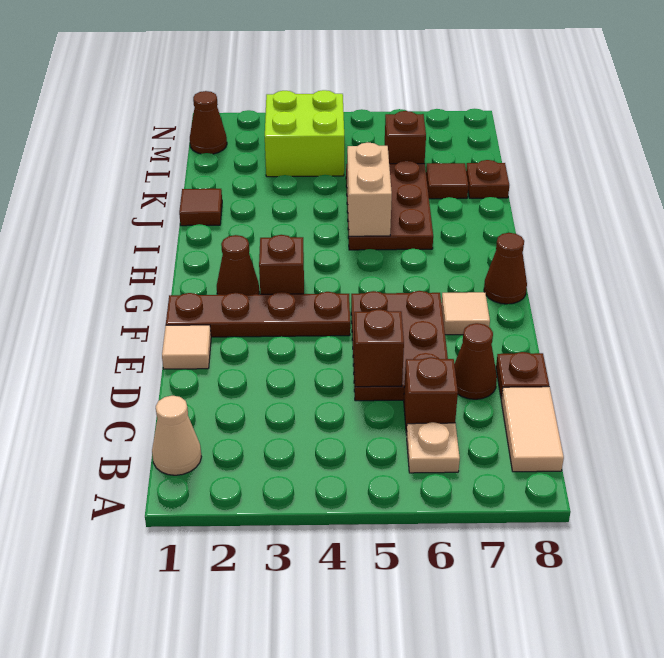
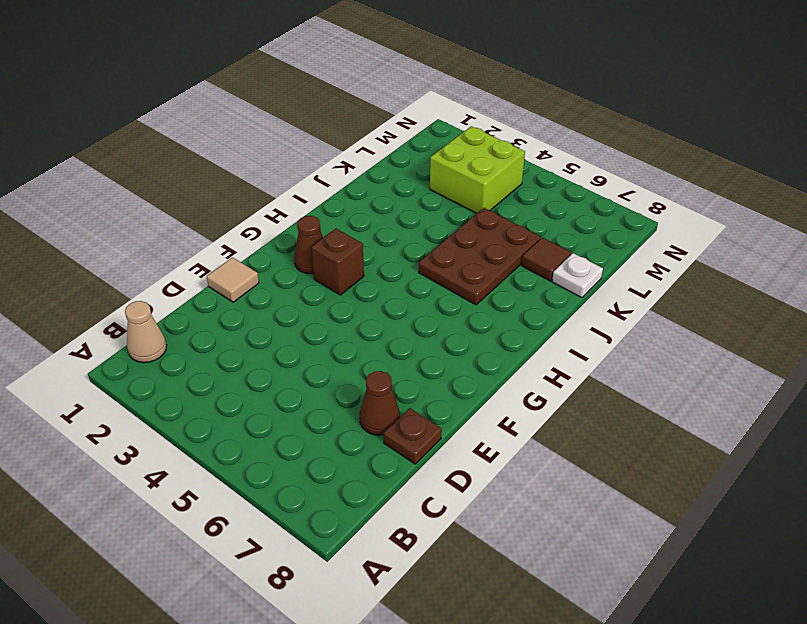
white 1x1 plate [552,253,603,298] -> brown 1x1 plate [466,160,509,198]
none -> tan 1x1 plate [406,422,460,473]
none -> tan 1x2 tile [501,387,564,472]
none -> brown 1x1 brick [404,357,458,435]

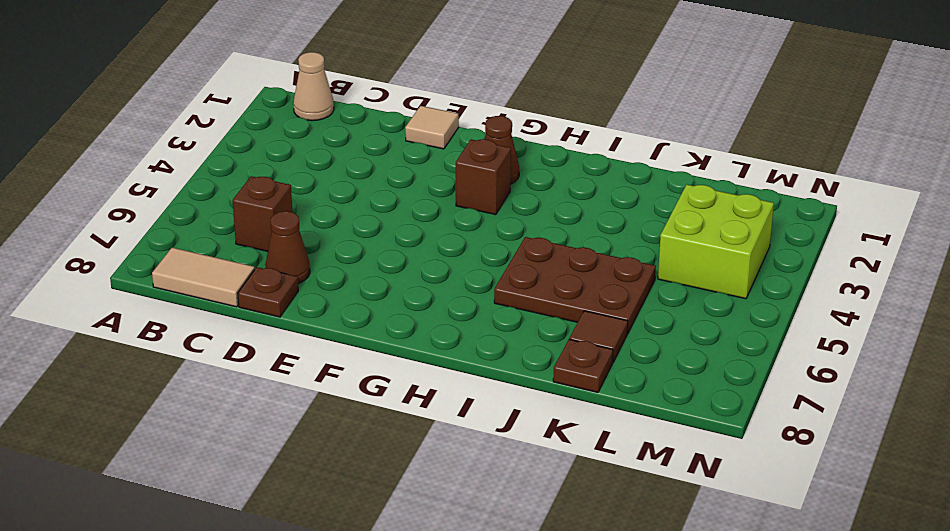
none -> tan 1x1 plate [406,422,460,473]
none -> brown 2x3 plate [351,291,448,401]
none -> brown 1x4 plate [166,292,350,337]

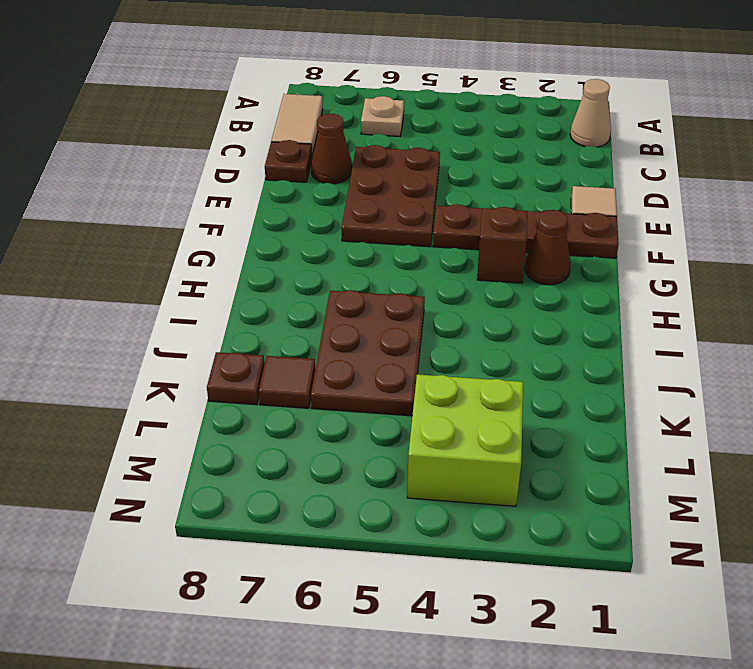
none -> brown 1x1 brick [404,357,458,435]
none -> tan 1x1 tile [441,292,490,335]
none -> brown 1x1 cone [484,233,527,304]

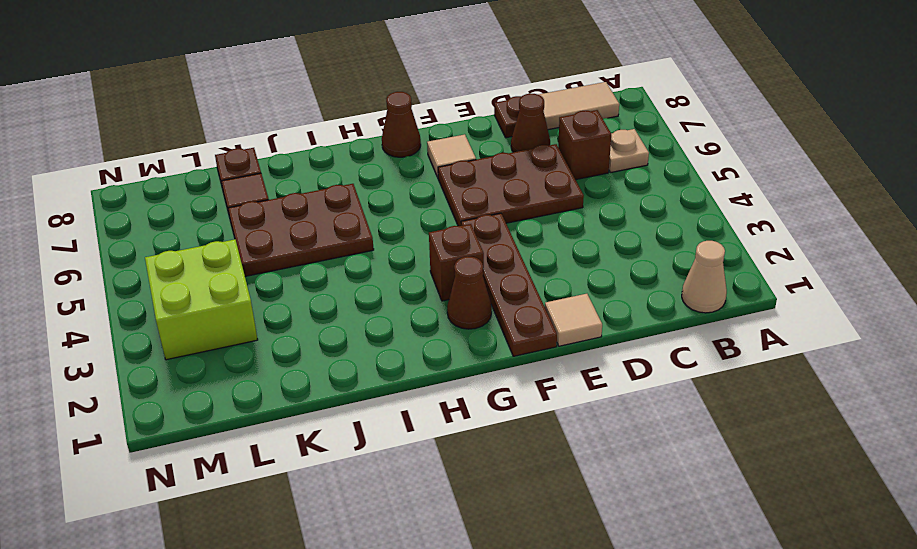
none -> brown 1x1 tile [179,189,222,226]
none -> brown 1x1 brick [385,111,426,164]
none -> brown 1x1 cone [190,91,227,154]

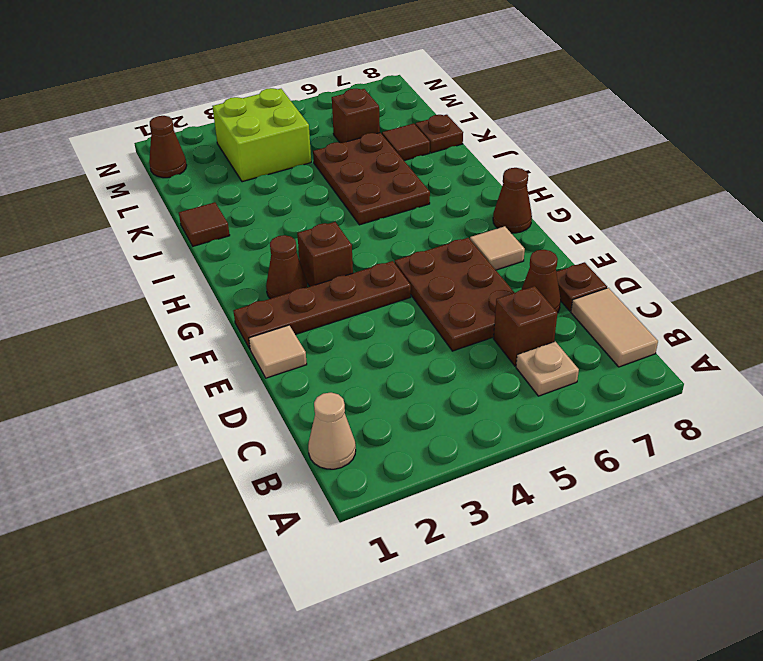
none -> brown 1x1 brick [354,309,404,387]
none -> tan 1x2 brick [347,142,392,236]

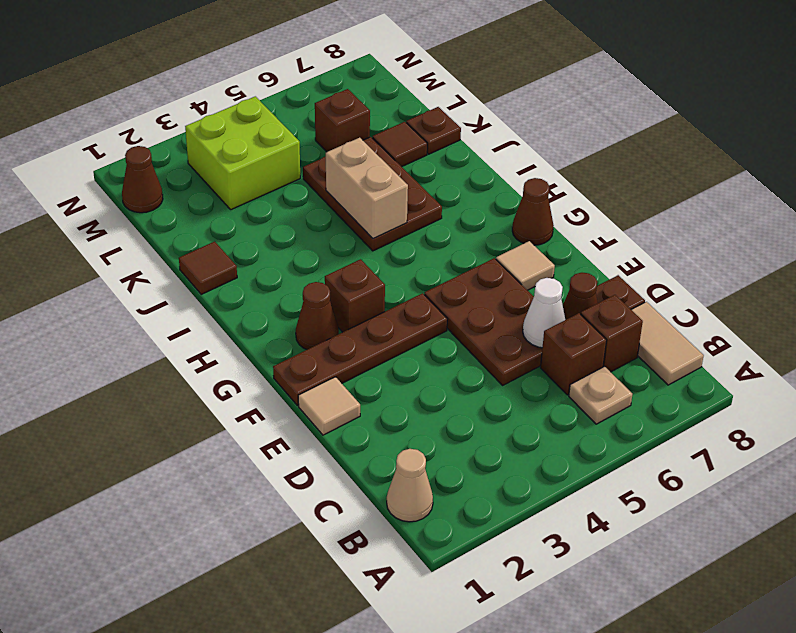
brown 1x1 brick [581,295,643,372] -> brown 1x1 brick moved to [354,309,404,387]
white 1x1 cone [523,278,565,348] -> none

